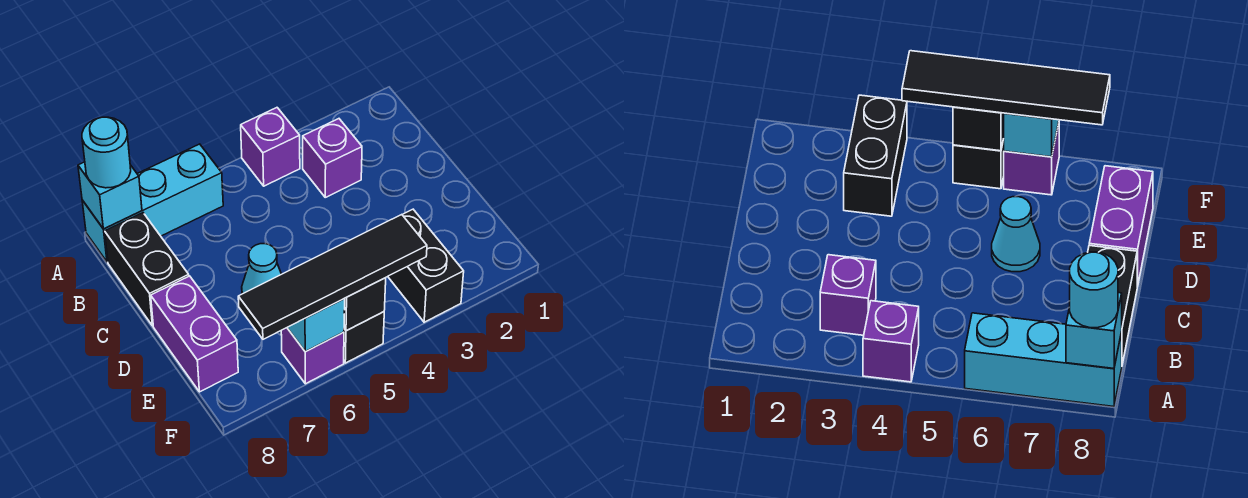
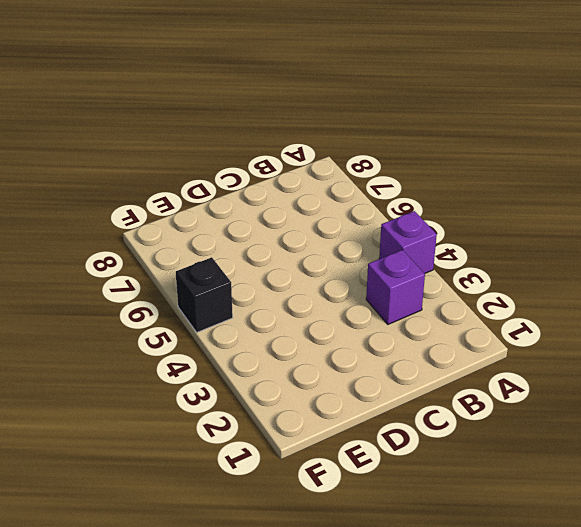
none -> cyan 1x3 brick [82,144,223,262]
none -> black 1x2 brick [105,213,189,326]
none -> cyan 1x1 cone [242,244,281,294]

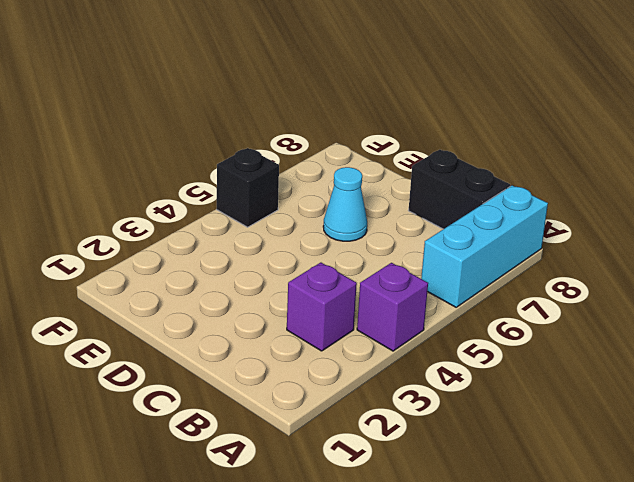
none -> purple 1x2 brick [151,276,238,392]
none -> black 1x2 brick [388,209,464,322]
none -> purple 1x1 brick [281,328,344,384]

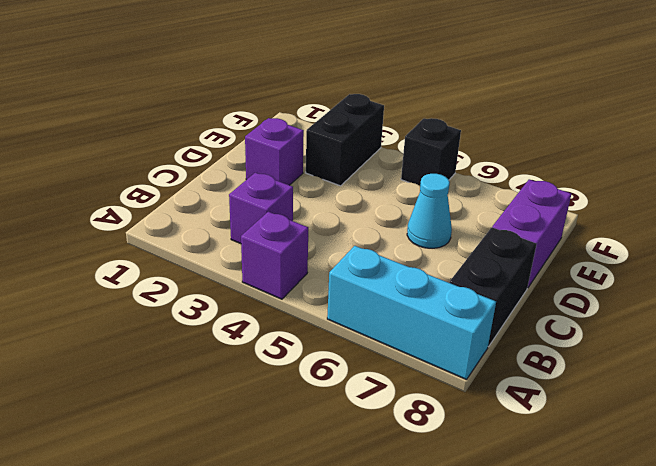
purple 1x1 brick [245,118,304,185] -> purple 1x1 brick moved to [281,328,344,384]
none -> cyan 1x1 brick [78,162,142,229]
none -> black 1x1 brick [344,278,386,331]
none -> cyan 1x1 brick [287,299,345,352]

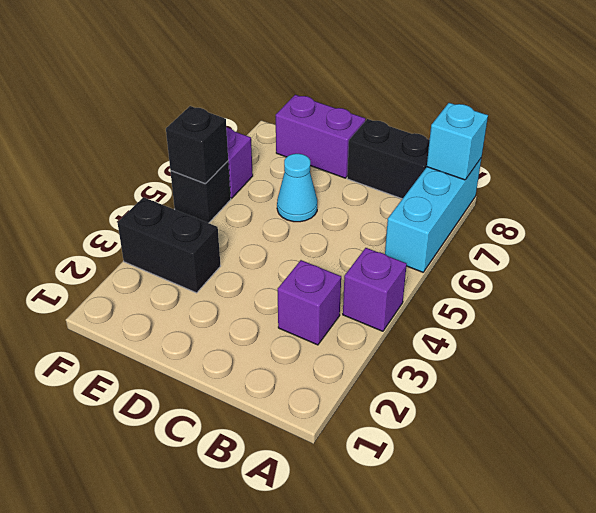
none -> cyan 1x1 brick [287,299,345,352]
none -> cyan 1x1 round brick [82,117,131,188]
none -> black 1x4 tile [238,215,427,339]

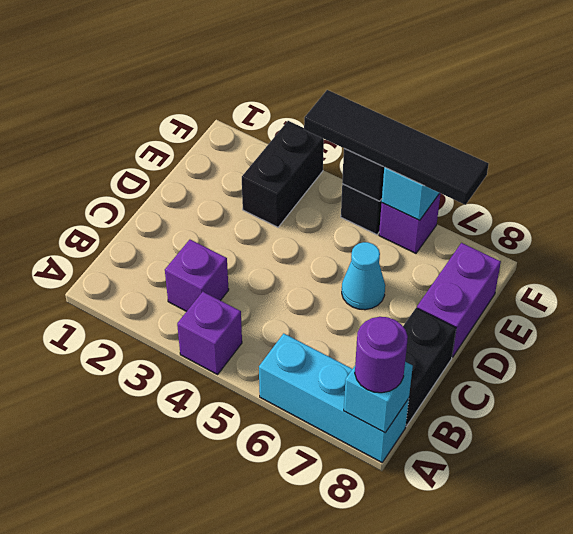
purple 1x1 round brick [355,317,408,393] -> cyan 1x1 round brick [82,117,131,188]

